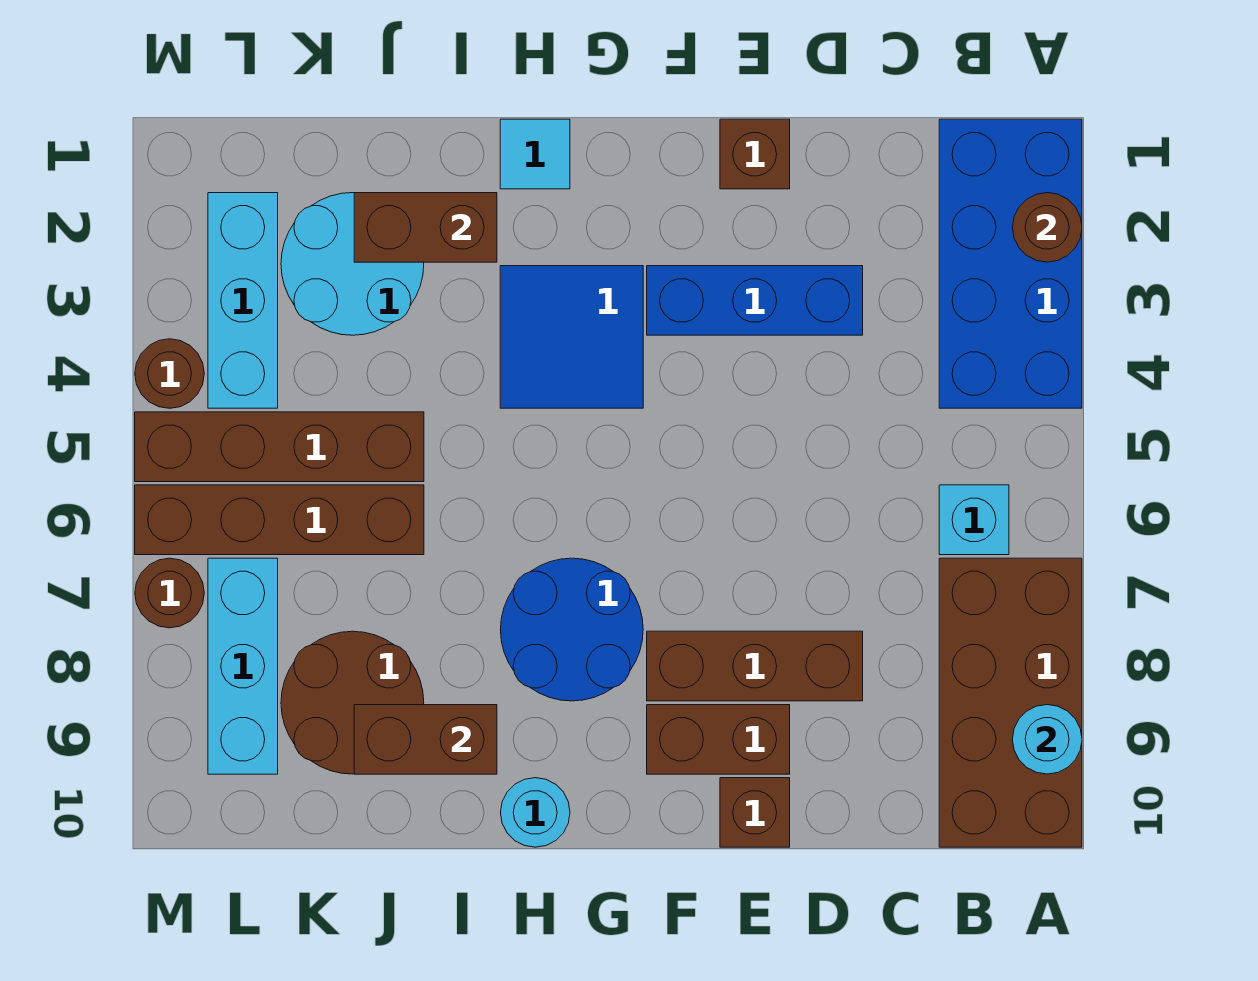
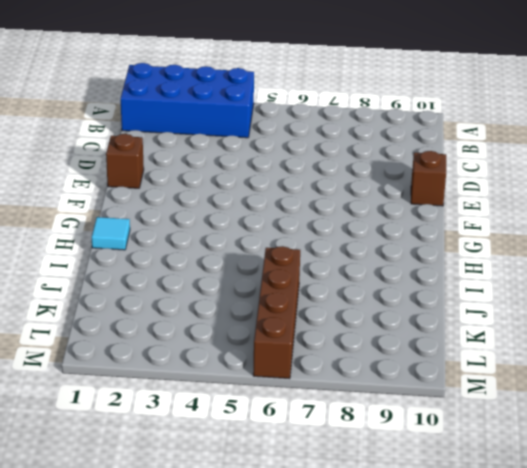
none -> brown 2x4 brick [939,558,1082,847]
none -> cyan 1x1 brick [939,485,1009,555]
none -> blue 1x3 brick [647,266,863,335]

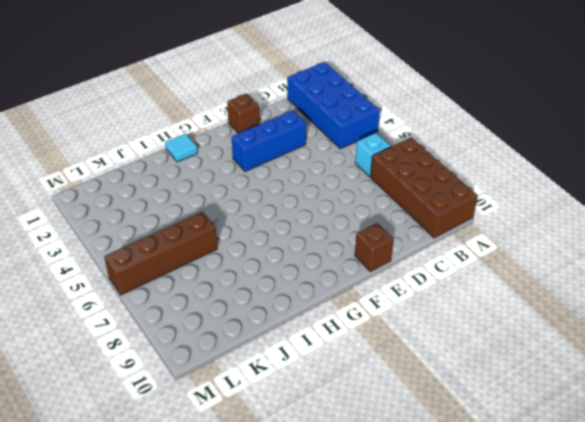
none -> brown 1x3 brick [647,631,863,701]
none -> brown 1x2 brick [647,705,790,774]
none -> blue 2x2 tile [500,266,643,408]

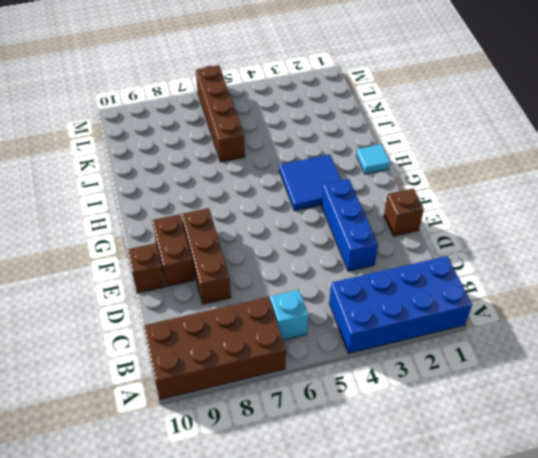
none -> blue 2x2 round brick [500,558,643,701]
none -> cyan 1x1 round brick [501,778,570,847]
none -> cyan 2x2 round brick [281,193,424,335]

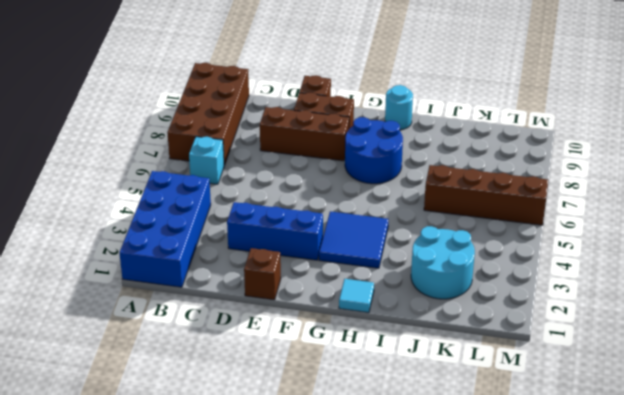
none -> brown 1x4 brick [135,412,424,482]
none -> brown 2x2 round brick [281,631,424,774]
none -> cyan 1x3 brick [208,193,278,408]

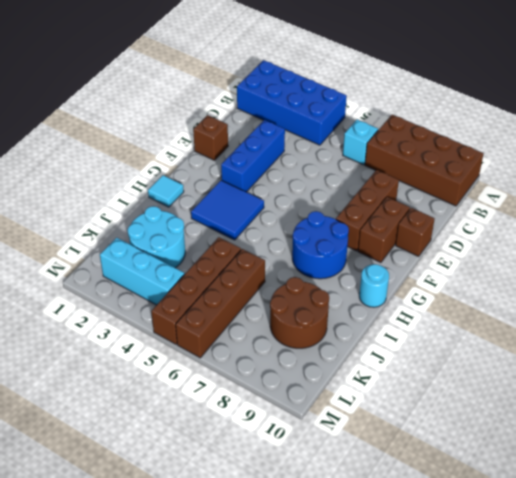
none -> cyan 1x3 brick [208,558,278,774]
none -> brown 1x1 round brick [135,339,204,408]
none -> brown 1x1 round brick [135,558,204,628]

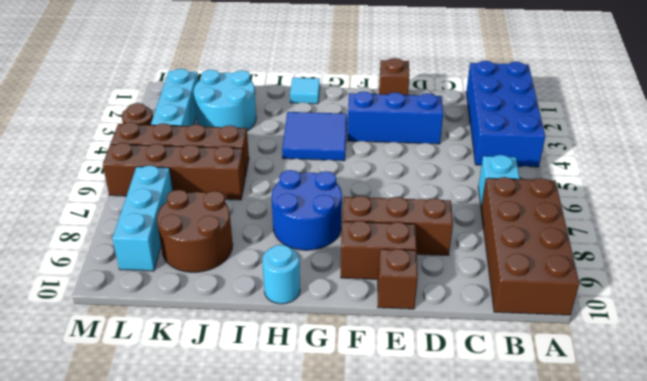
none -> brown 1x1 round brick [135,558,204,628]
none -> brown 1x1 round brick [1012,193,1082,262]
none -> cyan 1x1 round brick [1012,705,1082,774]

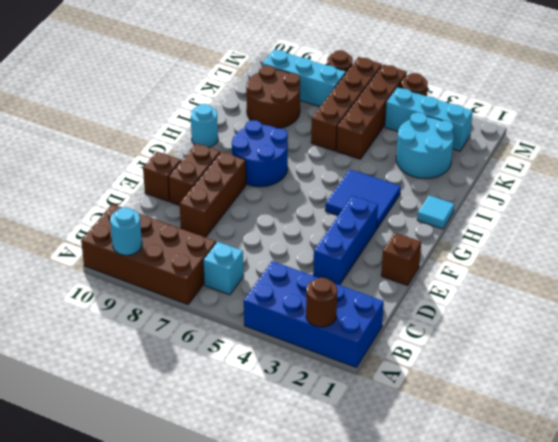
none -> brown 1x2 brick [354,193,497,262]
none -> brown 1x2 brick [354,705,497,774]

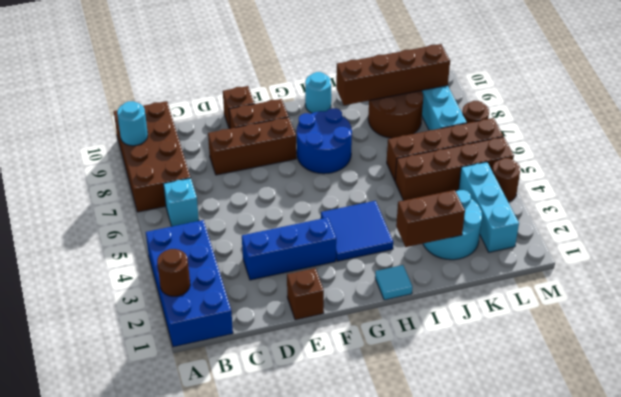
brown 1x4 brick [336,44,450,105] -> brown 1x2 brick [354,705,497,774]

